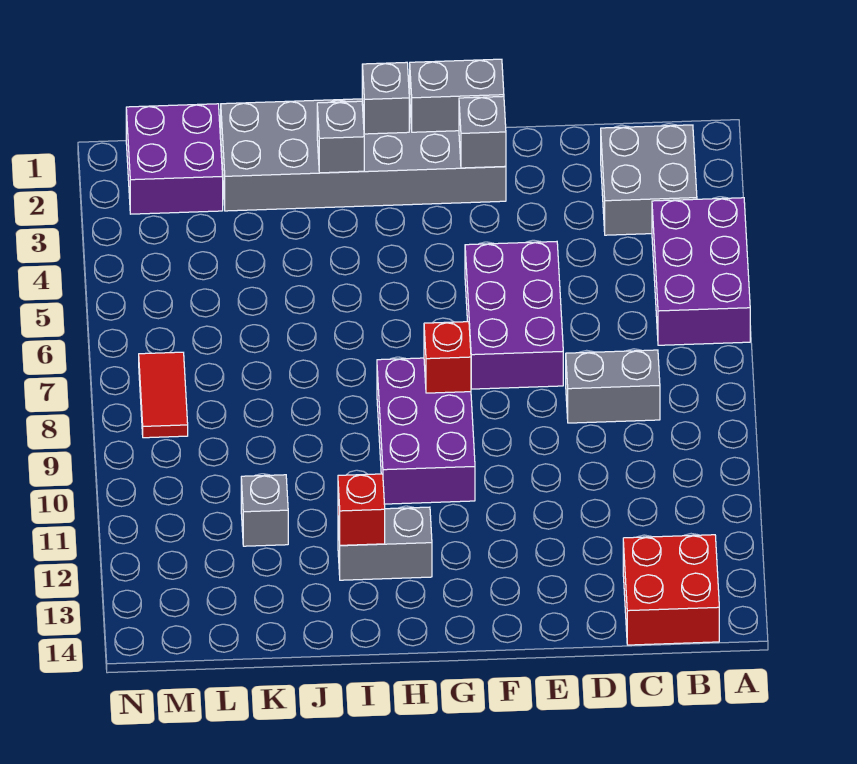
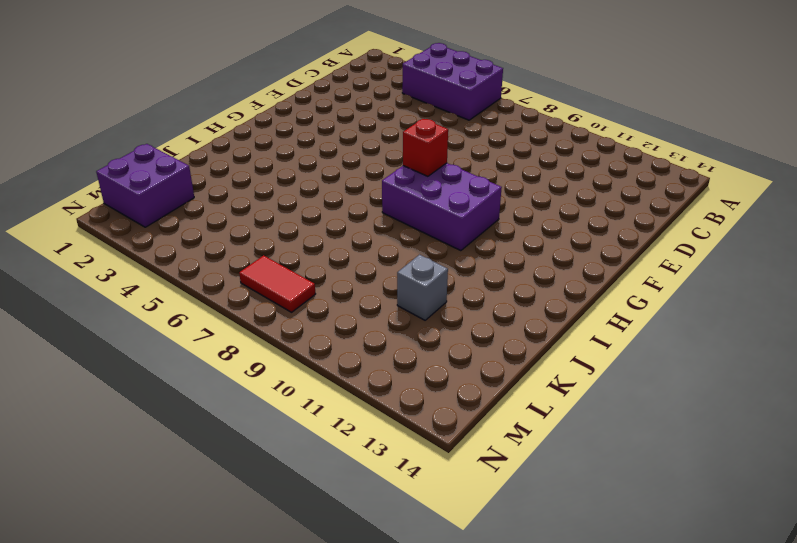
none -> grey 2x2 brick [601,125,697,235]
none -> red 2x2 brick [623,535,719,645]
none -> grey 1x2 brick [566,350,660,423]

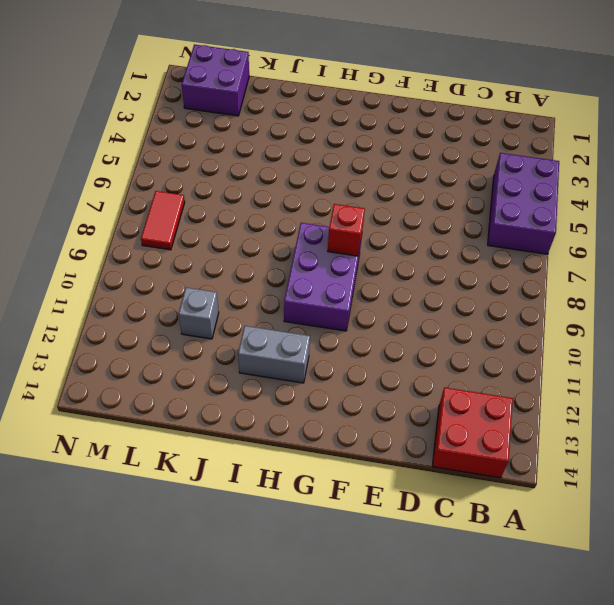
none -> grey 2x2 brick [601,125,697,235]
none -> grey 1x2 brick [566,350,660,423]
none -> purple 2x3 brick [465,242,563,389]

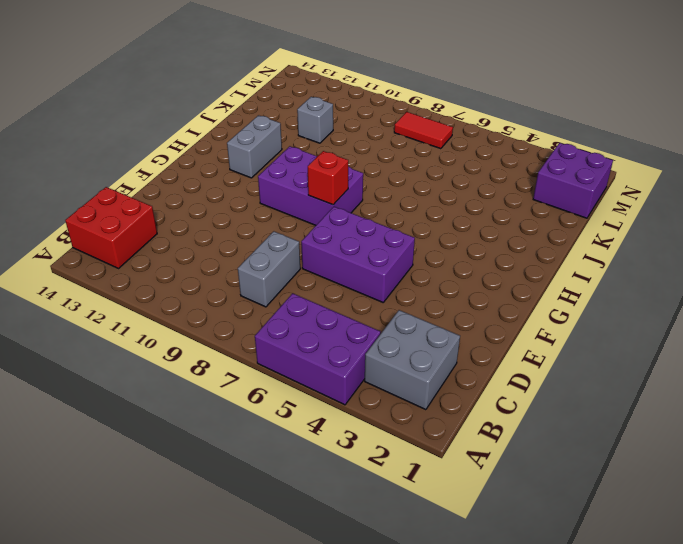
none -> grey 2x6 brick [220,98,506,211]
none -> grey 1x2 brick [409,59,504,132]
none -> grey 1x1 brick [459,96,506,168]

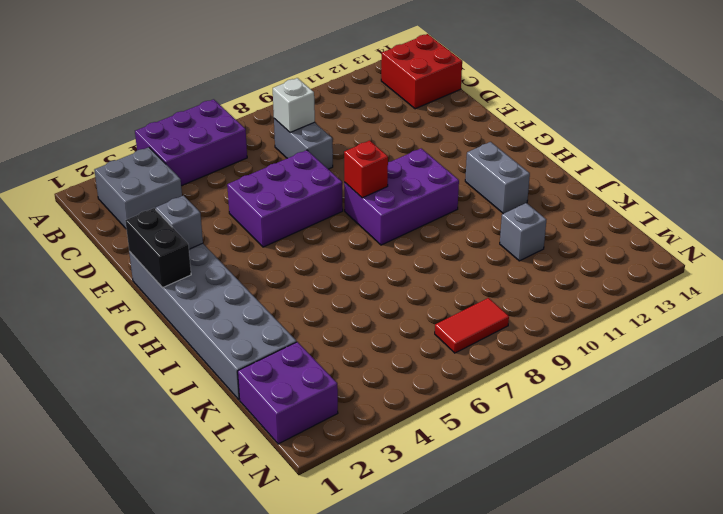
white 1x1 brick [273,78,315,132] -> none
black 1x2 brick [125,208,191,288] -> grey 1x2 brick [409,59,504,132]
none -> grey 1x1 brick [362,62,409,134]
none -> grey 1x1 brick [317,101,364,173]
none -> red 1x1 brick [338,474,385,545]

